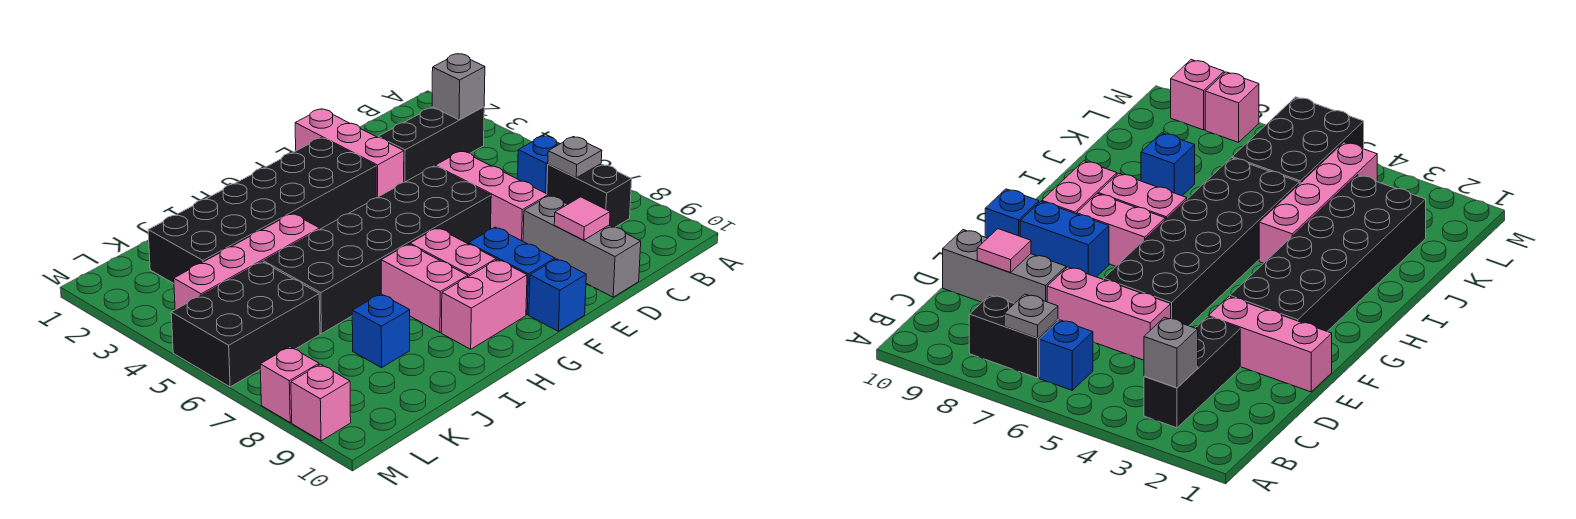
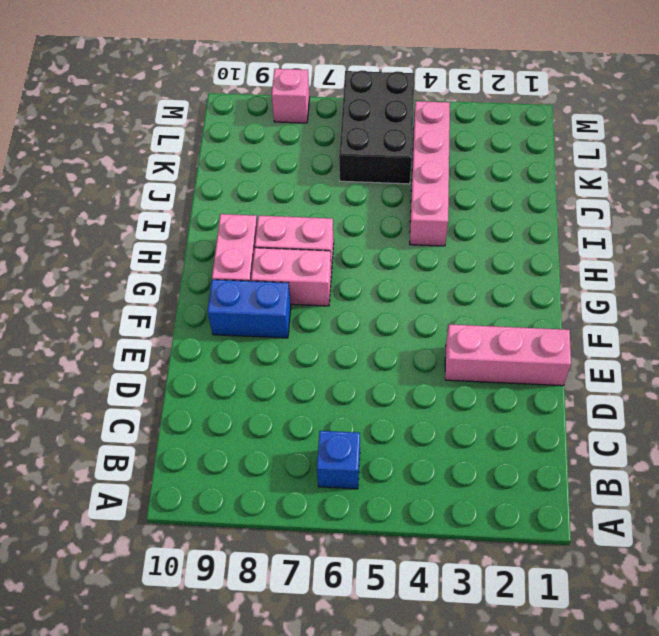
none -> black 1x3 brick [378,107,484,182]
none -> black 1x2 brick [547,164,632,227]
none -> pink 1x3 brick [435,151,548,241]

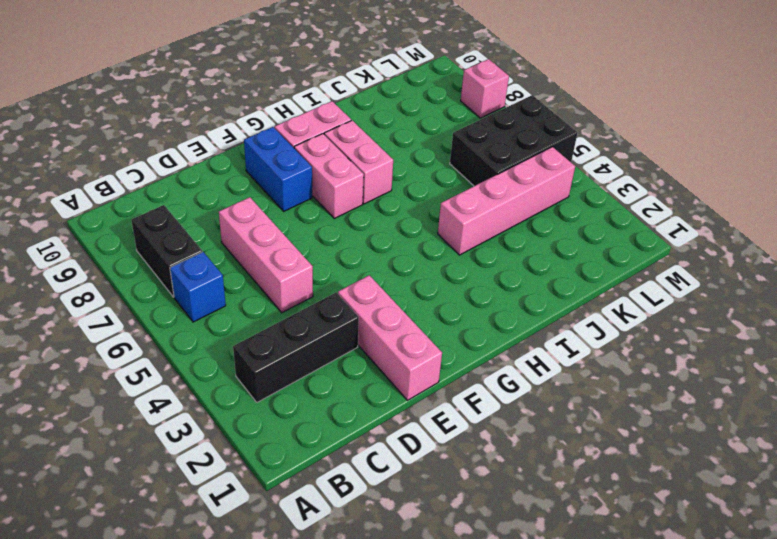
none -> grey 1x3 brick [523,195,641,297]
none -> black 2x6 brick [263,166,491,334]
none -> black 2x6 brick [148,138,376,283]

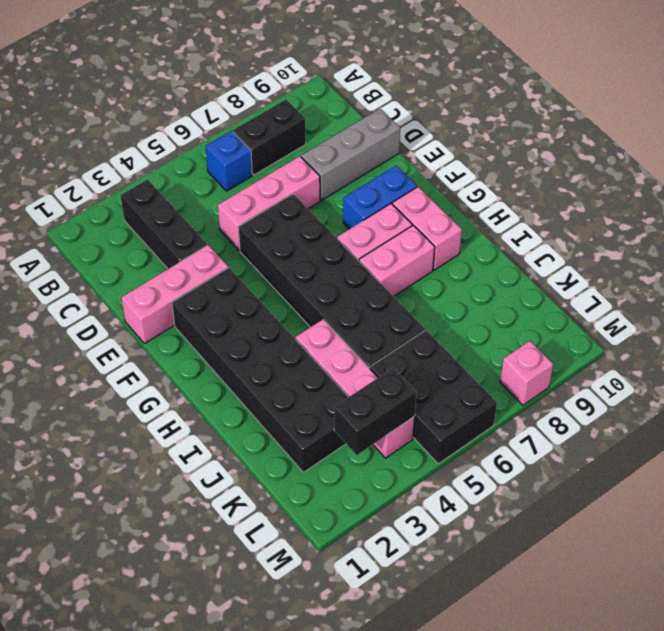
black 1x2 brick [334,368,416,455] -> none
none -> blue 1x1 brick [529,259,586,331]
none -> blue 1x1 brick [352,294,410,368]
none -> pink 1x1 brick [291,364,351,441]

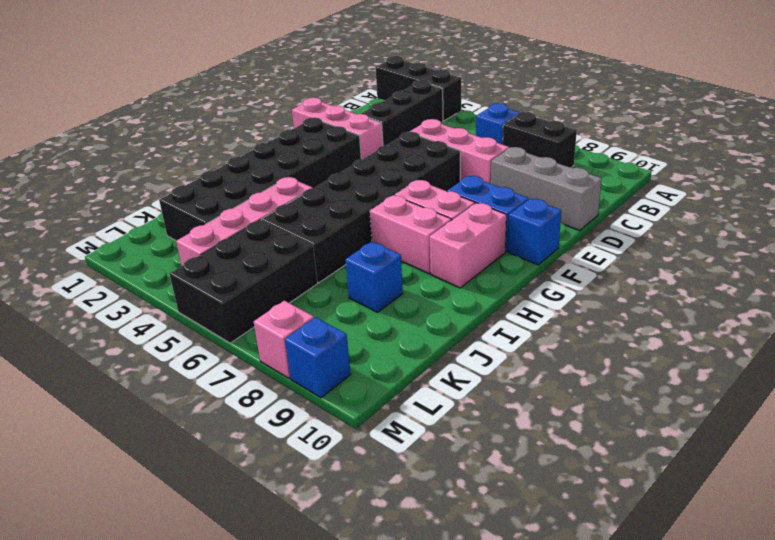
black 1x3 brick [376,56,461,121] -> none
blue 1x1 brick [285,317,351,398] -> pink 1x1 brick [291,364,351,441]
none -> grey 1x1 brick [432,54,485,120]
none -> grey 1x1 plate [548,137,602,178]
none -> pink 1x1 tile [554,197,610,240]

